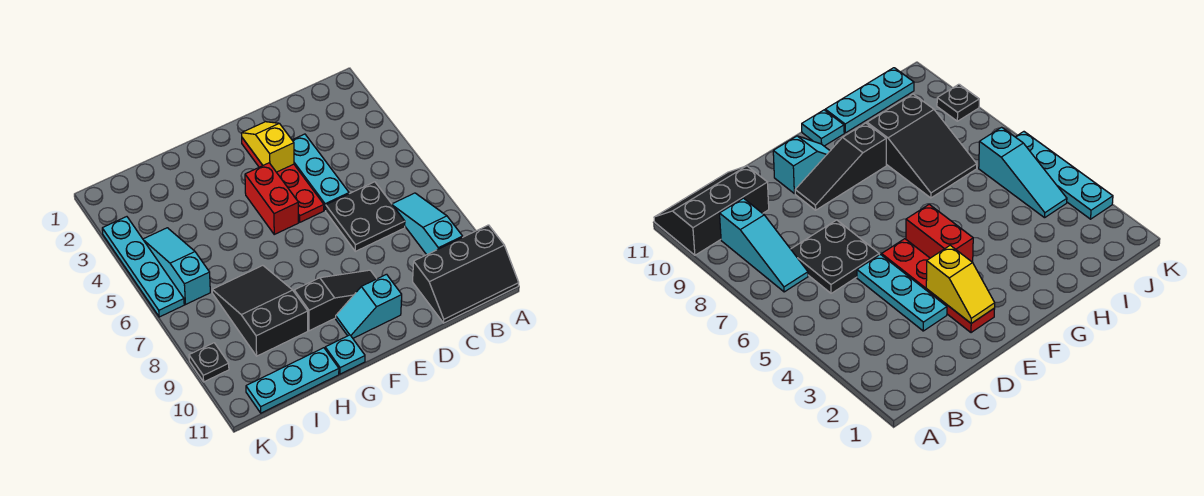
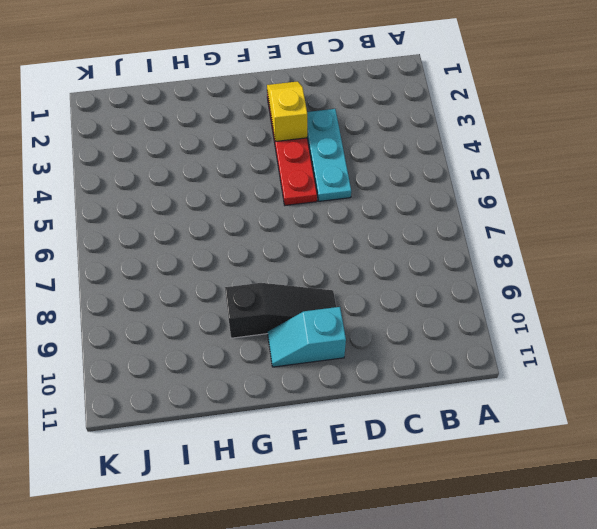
none -> black 2x3 slope [413,225,519,323]
none -> cyan 1x3 slope [392,193,463,255]
none -> black 2x2 plate [326,182,405,251]

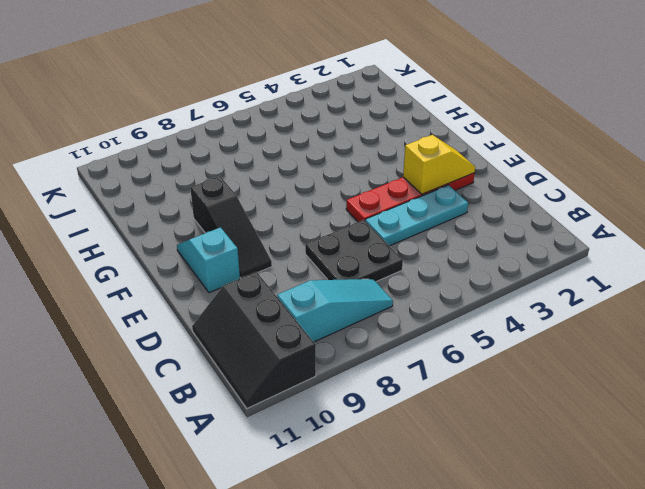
none -> red 1x2 brick [245,163,298,234]
none -> cyan 1x1 plate [325,335,365,374]
none -> black 2x3 slope [212,265,308,356]

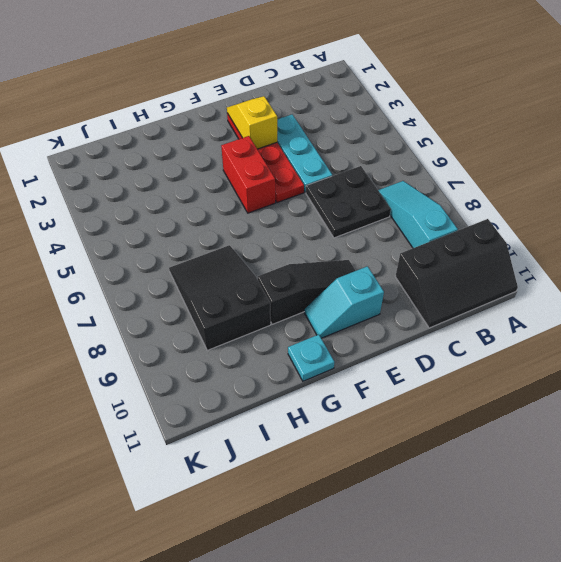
none -> cyan 1x3 plate [246,348,339,413]
none -> cyan 1x3 slope [143,228,210,304]
none -> cyan 1x4 plate [102,217,184,317]

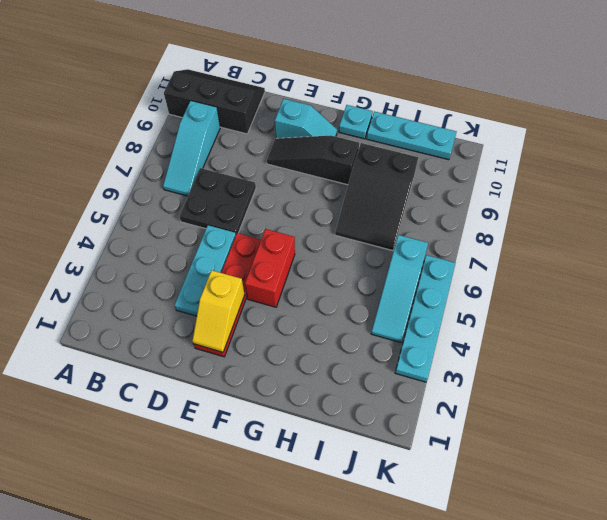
none -> black 1x1 plate [189,343,229,382]

